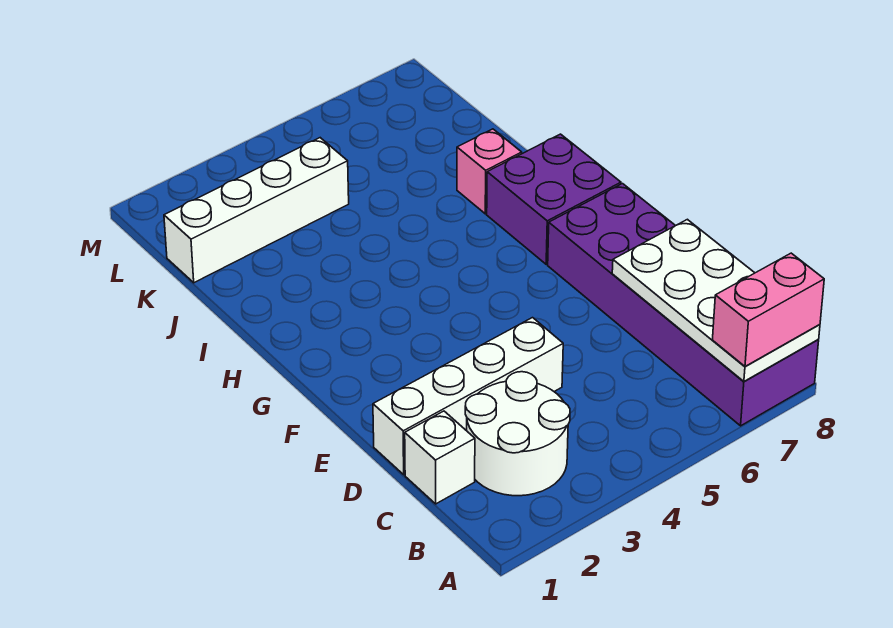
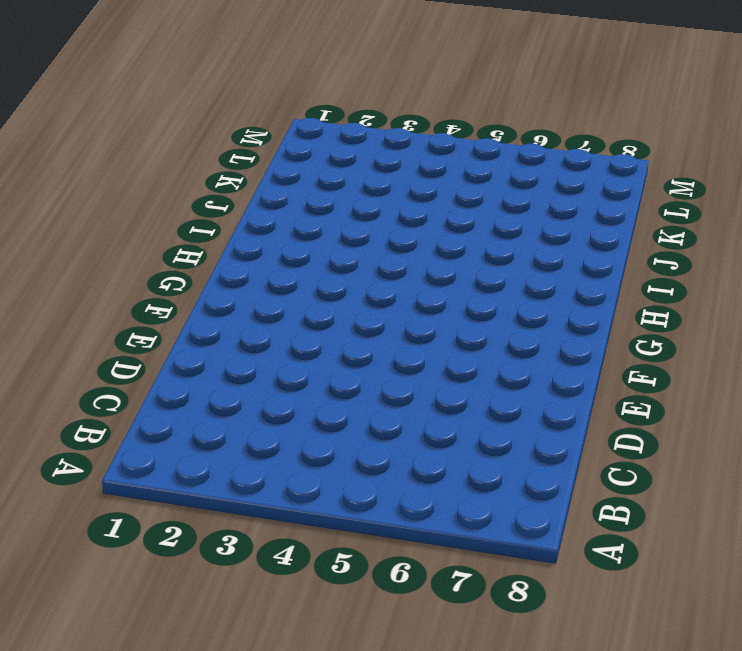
none -> purple 2x6 brick [548,184,819,426]
none -> white 2x2 round brick [465,372,570,496]

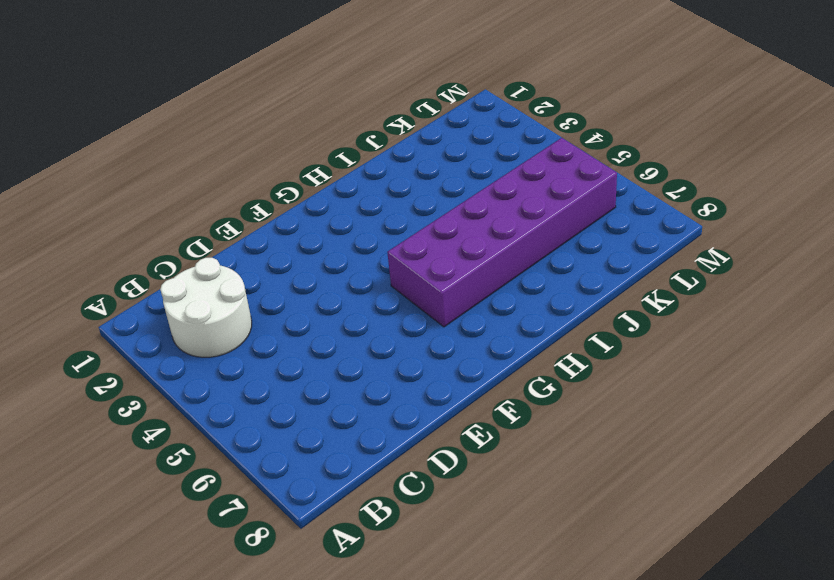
purple 2x6 brick [387,138,617,327] -> purple 2x6 brick moved to [548,184,819,426]
none -> white 1x1 brick [405,411,475,504]
none -> white 1x4 brick [373,318,563,475]

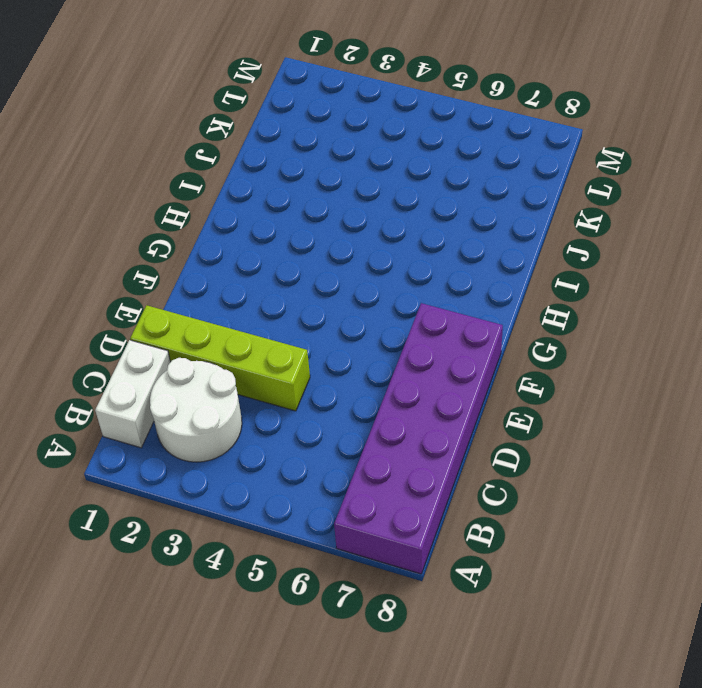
white 1x2 brick [95,340,170,448] -> white 1x1 brick [405,411,475,504]
lime 1x4 brick [130,305,310,411] -> white 1x4 brick [373,318,563,475]
none -> purple 2x2 brick [487,134,621,264]
none -> pink 1x1 brick [457,129,522,214]

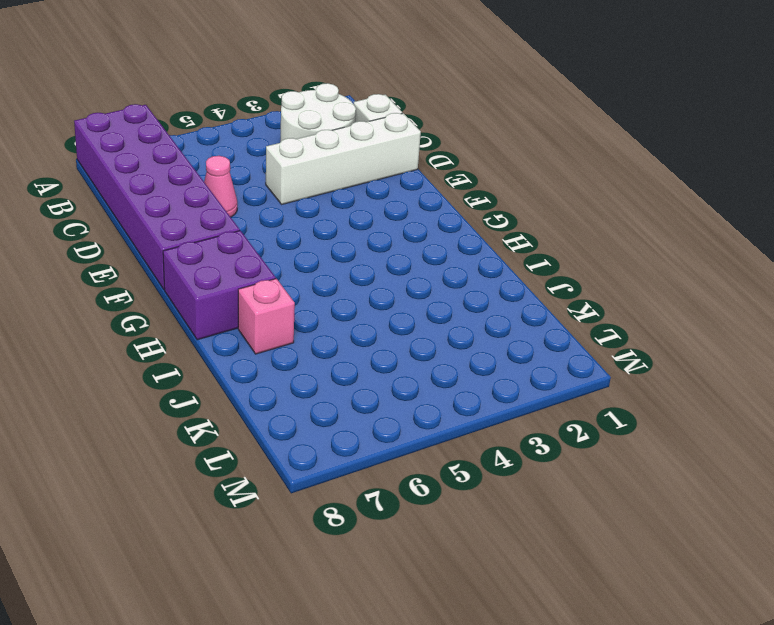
pink 1x1 cone [204,156,237,217] -> none
none -> white 1x4 brick [164,138,349,283]
none -> white 2x4 plate [612,219,820,382]

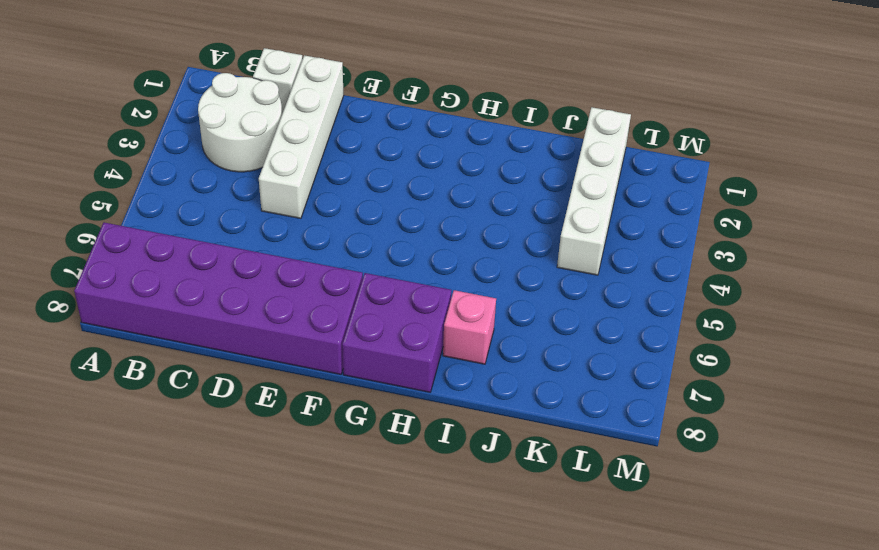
none -> white 2x4 plate [612,219,820,382]
none -> pink 1x2 brick [712,253,824,366]

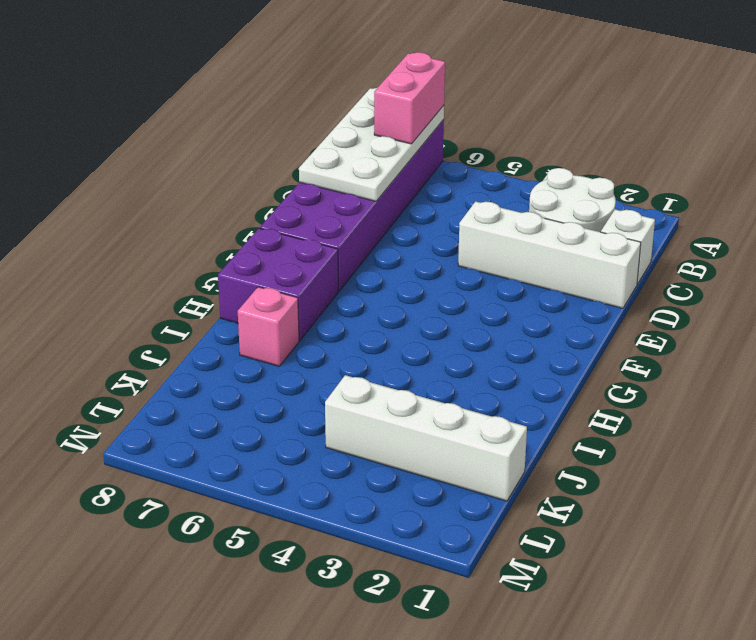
pink 1x2 brick [374,52,445,144] -> pink 1x2 brick turned to [712,253,824,366]

